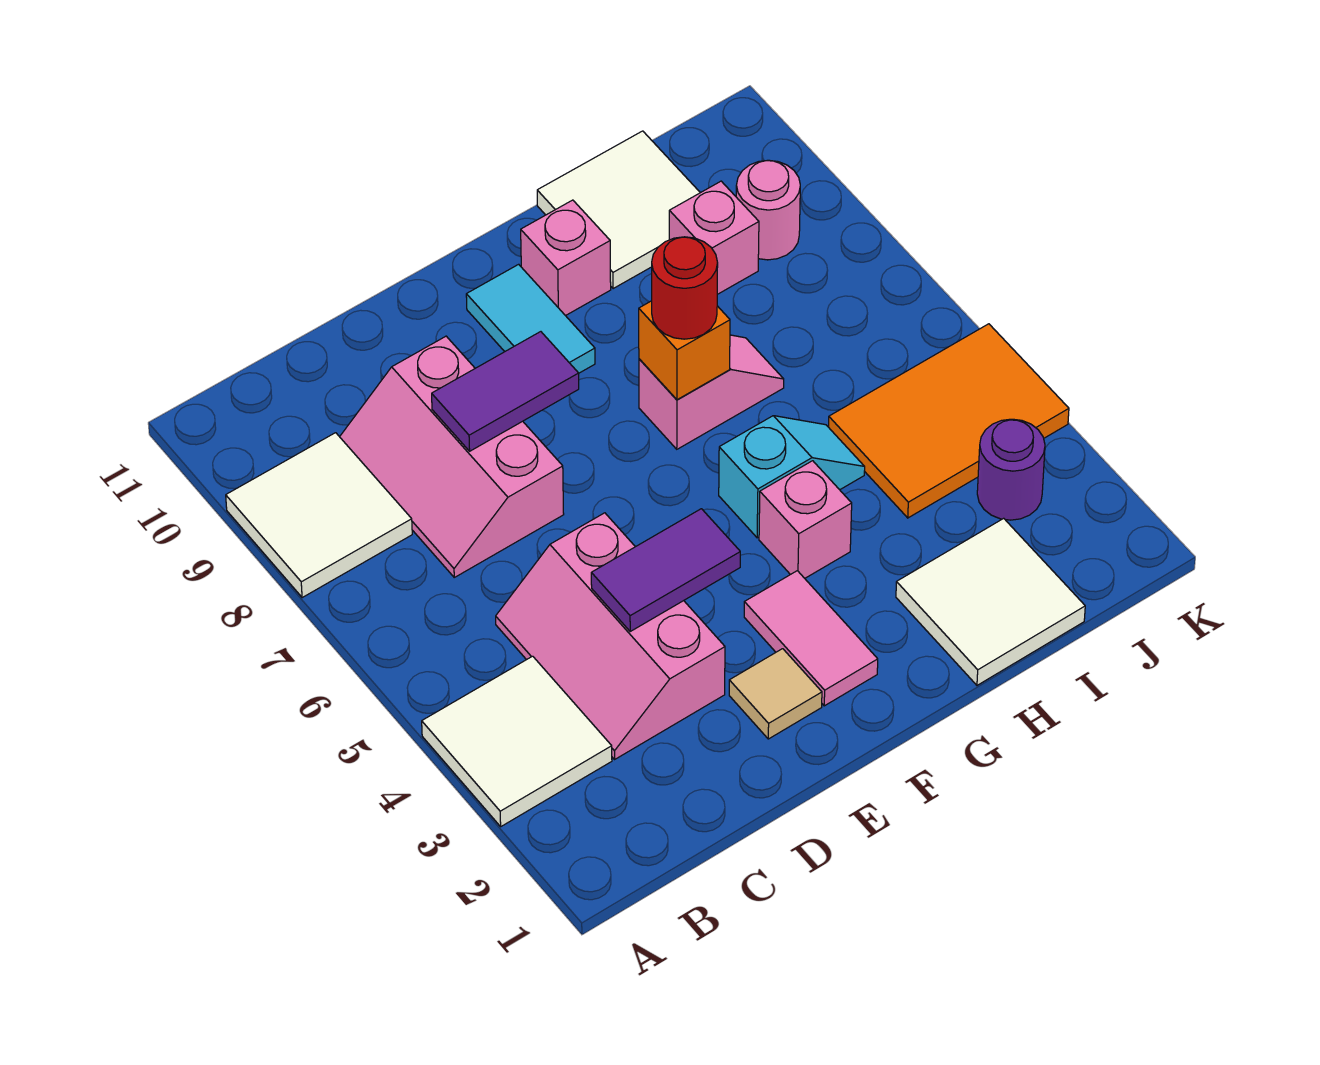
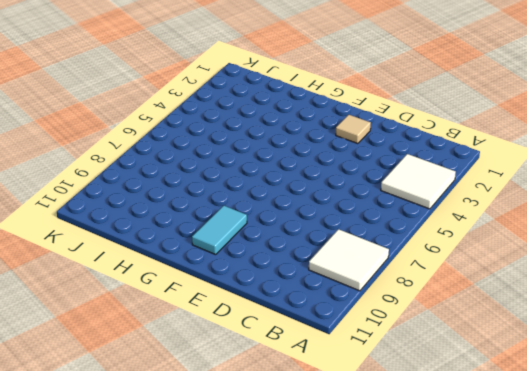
none -> pink 2x3 slope [496,513,725,759]
none -> pink 2x3 slope [340,336,564,577]
none -> pink 1x2 tile [744,571,878,706]

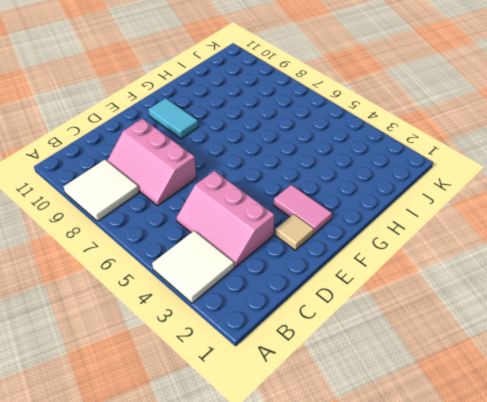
none -> pink 1x1 brick [759,461,852,578]
none -> cyan 1x2 slope [719,416,865,538]
none -> pink 1x2 slope [639,335,784,449]

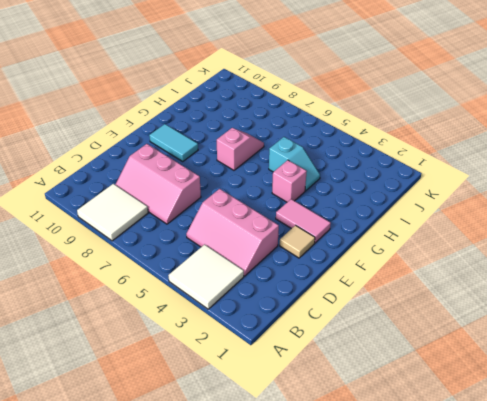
cyan 1x2 slope [269,137,320,191] -> cyan 1x2 slope turned to [719,416,865,538]
none -> pink 1x1 brick [521,200,611,316]
none -> white 2x2 tile [896,518,1085,685]
none -> white 2x2 tile [537,131,700,289]

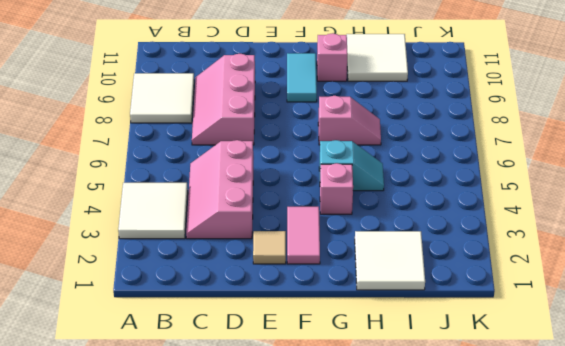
none -> orange 2x3 tile [829,324,1069,518]
none -> pink 1x1 brick [669,181,759,294]
none -> purple 1x1 round brick [977,419,1045,520]

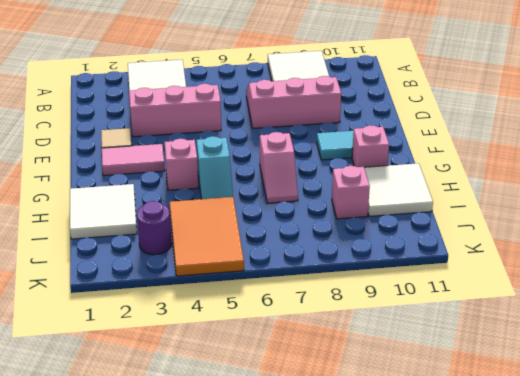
none -> pink 1x1 round brick [736,160,800,260]
none -> purple 1x2 tile [591,509,740,631]
none -> purple 1x2 tile [432,332,579,451]

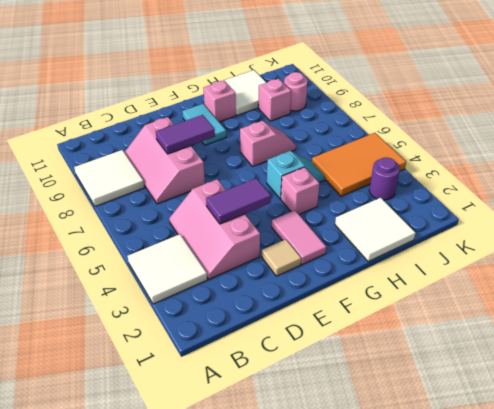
none -> orange 1x1 brick [639,301,730,400]
none -> red 1x1 round brick [652,237,718,339]

